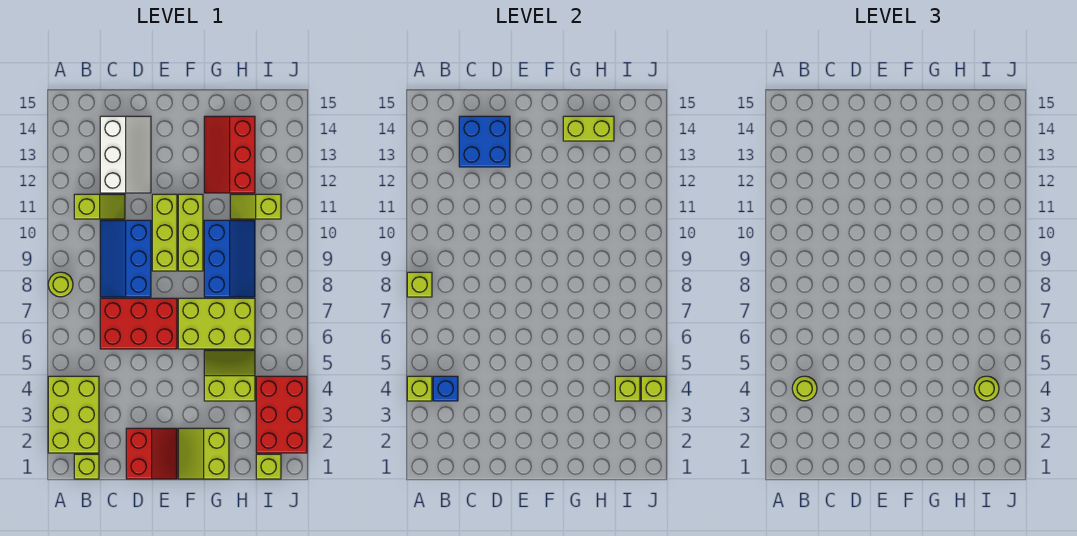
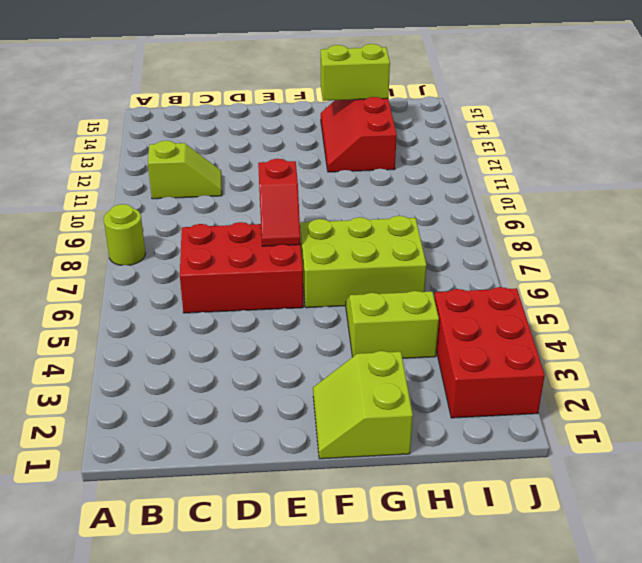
red 1x2 slope [258,159,301,246] -> none
none -> lime 2x3 brick [48,376,99,453]
none -> lime 1x1 brick [74,454,99,479]
none -> blue 2x3 slope [100,220,151,297]

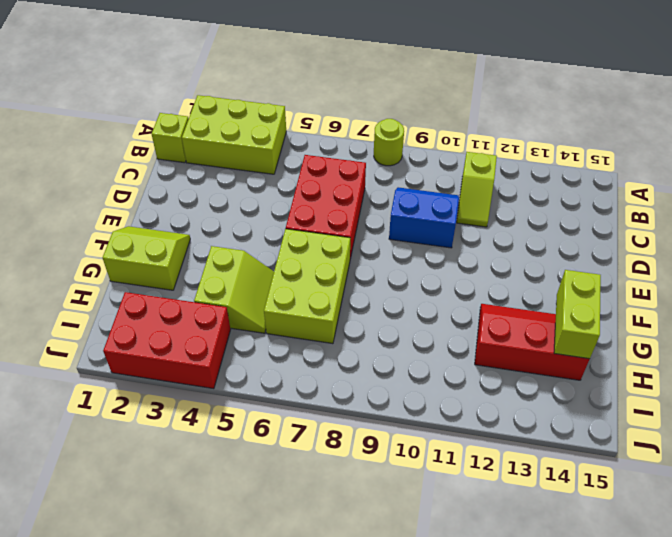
blue 2x2 slope [389,187,459,248] -> blue 2x3 slope [100,220,151,297]
none -> white 2x3 slope [100,116,151,193]
none -> red 2x2 slope [126,428,177,479]
none -> lime 1x3 brick [152,194,177,271]

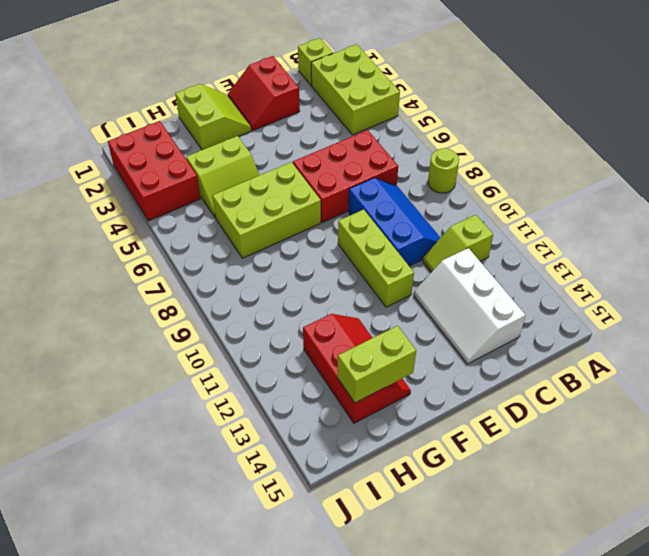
none -> lime 1x3 brick [178,194,203,271]
none -> blue 2x3 slope [204,220,255,297]
none -> lime 1x2 slope [230,194,281,219]

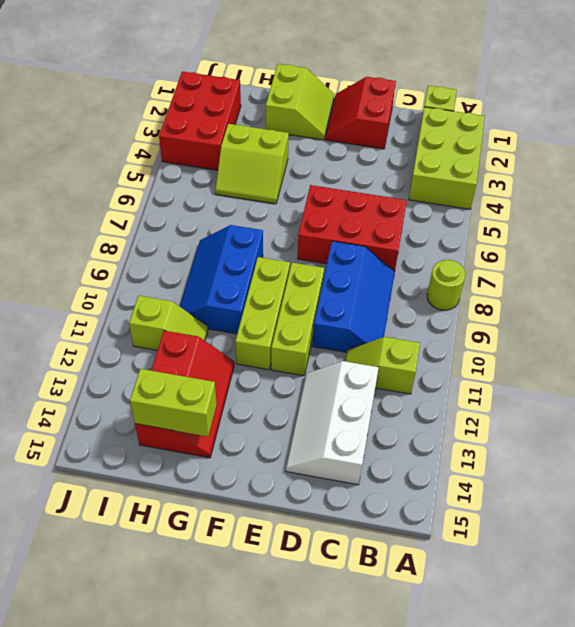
none -> lime 2x3 brick [178,298,255,349]
none -> lime 1x1 brick [256,454,281,479]
none -> lime 1x1 brick [407,376,432,401]

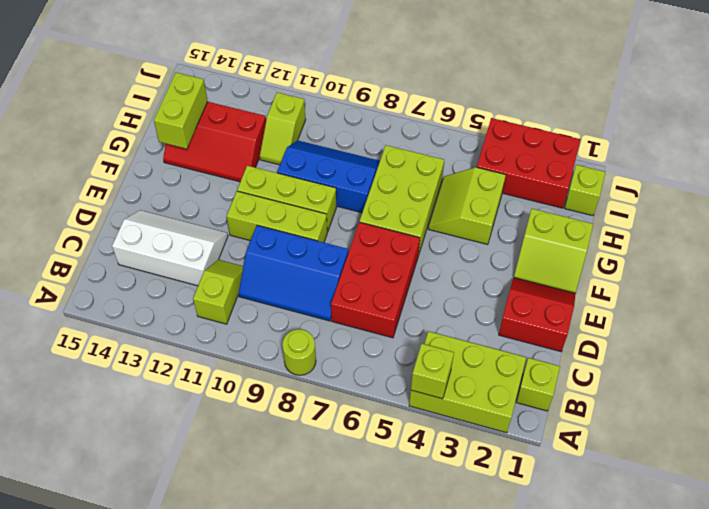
none -> lime 1x1 brick [407,272,432,297]
none -> blue 1x1 brick [433,376,458,401]
none -> blue 2x2 brick [459,116,510,167]

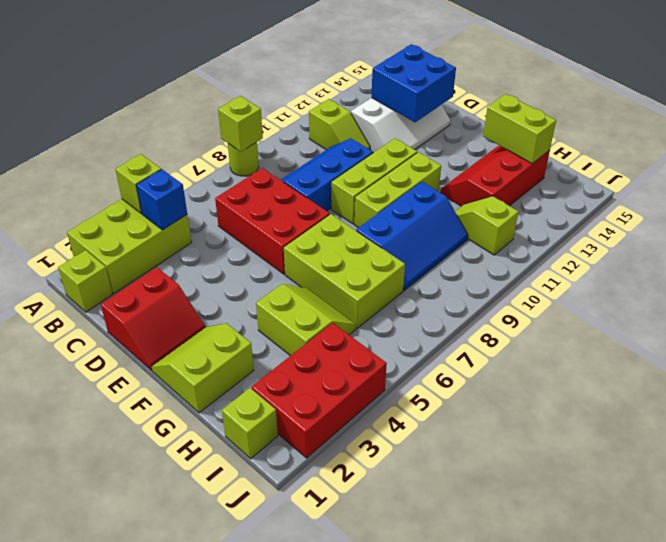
none -> lime 1x1 brick [615,376,640,401]
none -> lime 1x1 brick [641,376,666,401]
none -> lime 1x1 round brick [792,376,817,401]

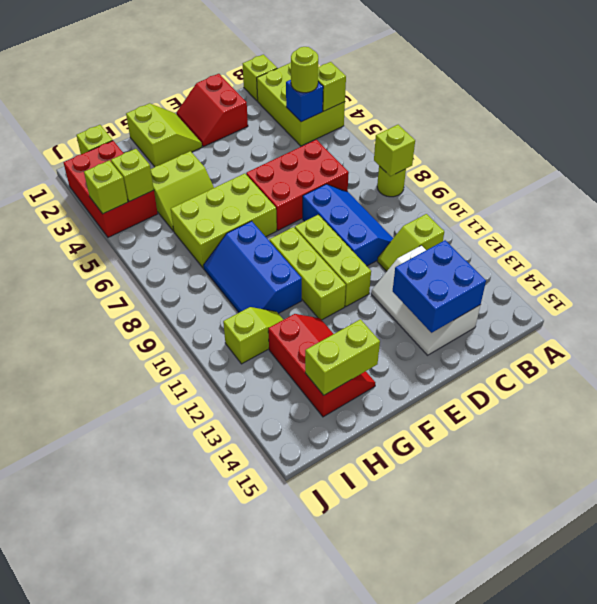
none -> lime 1x1 round brick [974,376,999,401]

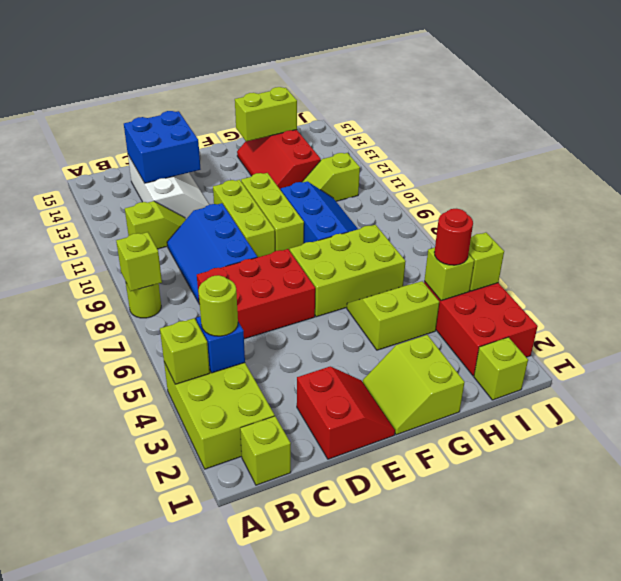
red 1x1 round brick [434,209,473,265] -> lime 1x1 round brick [974,376,999,401]

